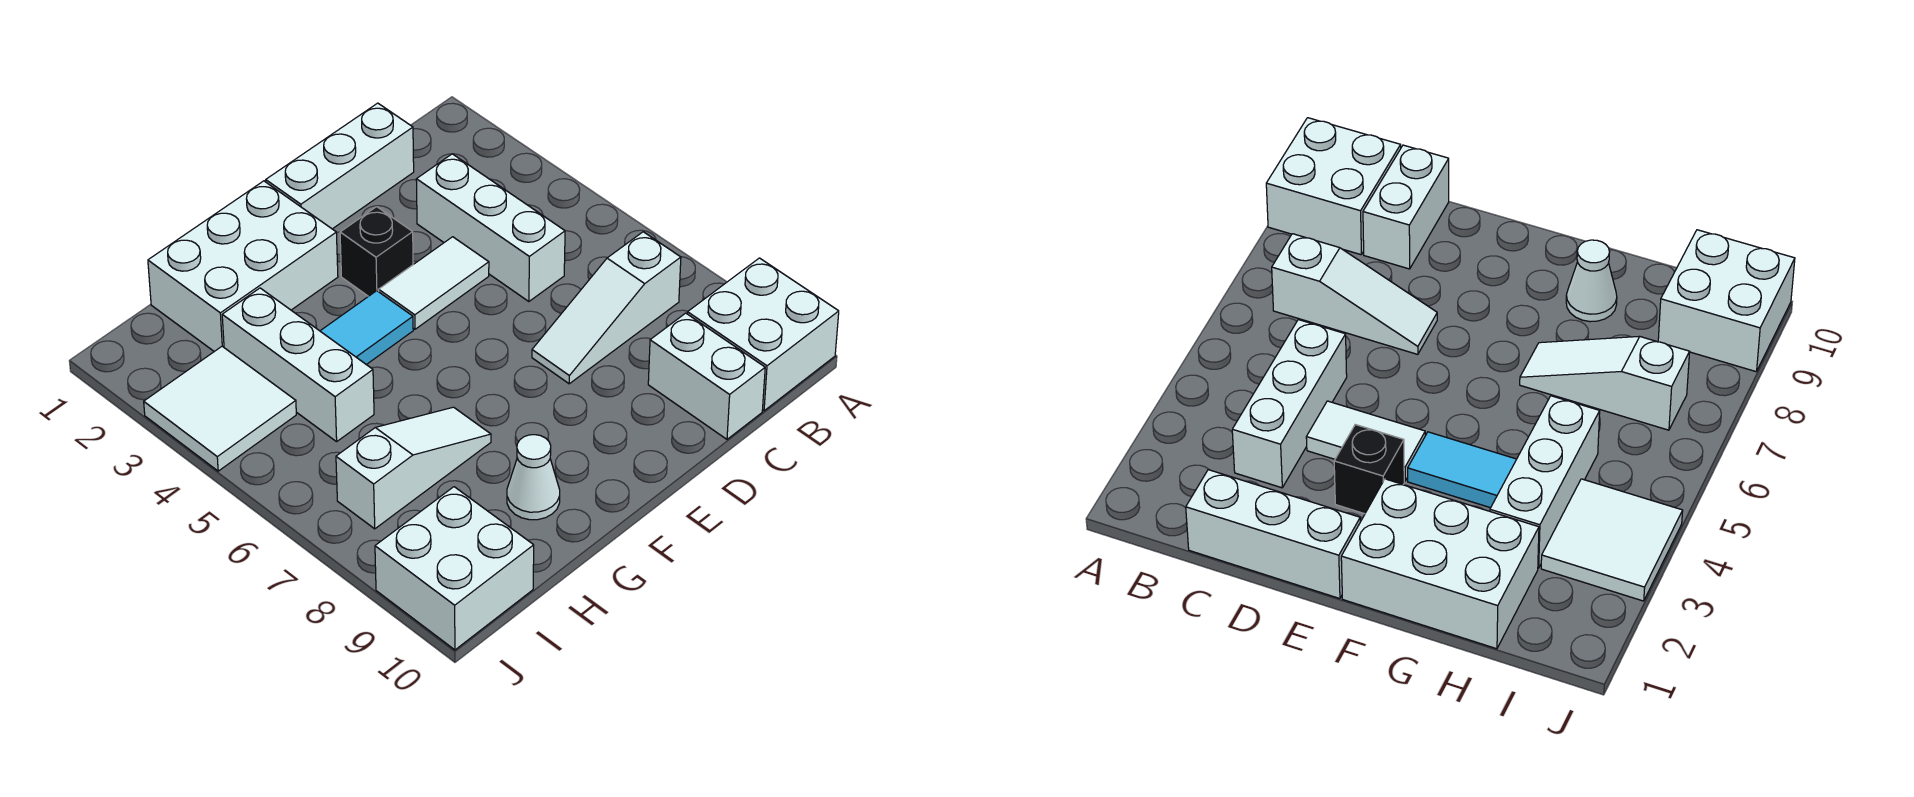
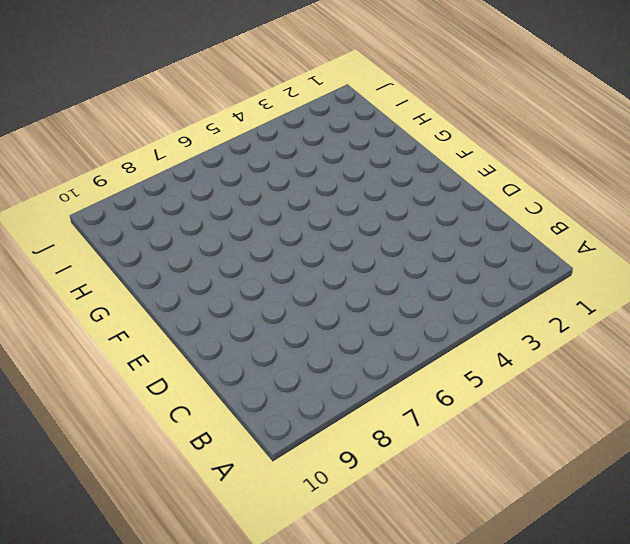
none -> white 2x2 brick [687,258,839,411]
none -> white 1x3 slope [532,232,681,384]
none -> white 1x3 brick [266,103,414,229]

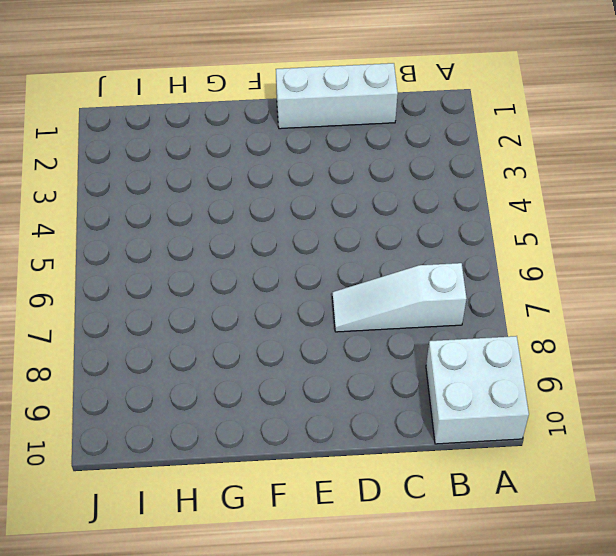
none -> white 1x3 brick [416,154,565,302]
none -> white 1x2 brick [648,313,765,439]
none -> white 1x2 tile [379,237,489,329]

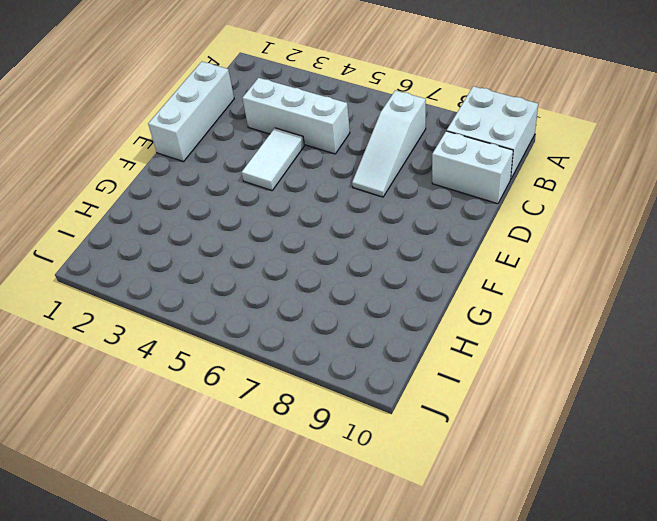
none -> black 1x1 brick [340,207,413,296]
none -> white 2x3 brick [148,181,338,351]
none -> cyan 1x2 tile [320,291,413,365]

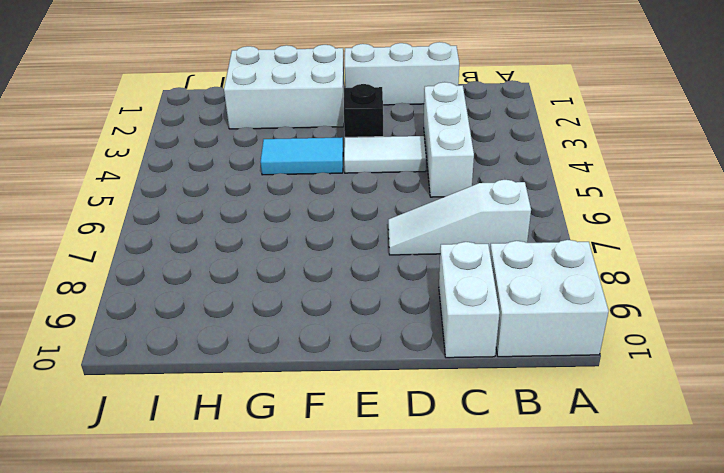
none -> white 1x3 slope [336,407,491,529]
none -> white 1x1 cone [507,435,560,520]
none -> white 1x3 brick [222,288,374,442]

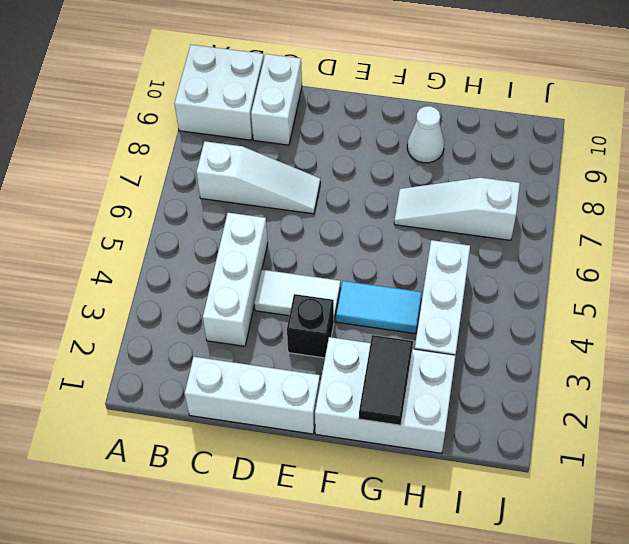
black 1x2 tile [359,335,413,425] -> none
none -> white 2x2 tile [144,346,296,471]
none -> white 2x2 brick [375,487,534,650]

